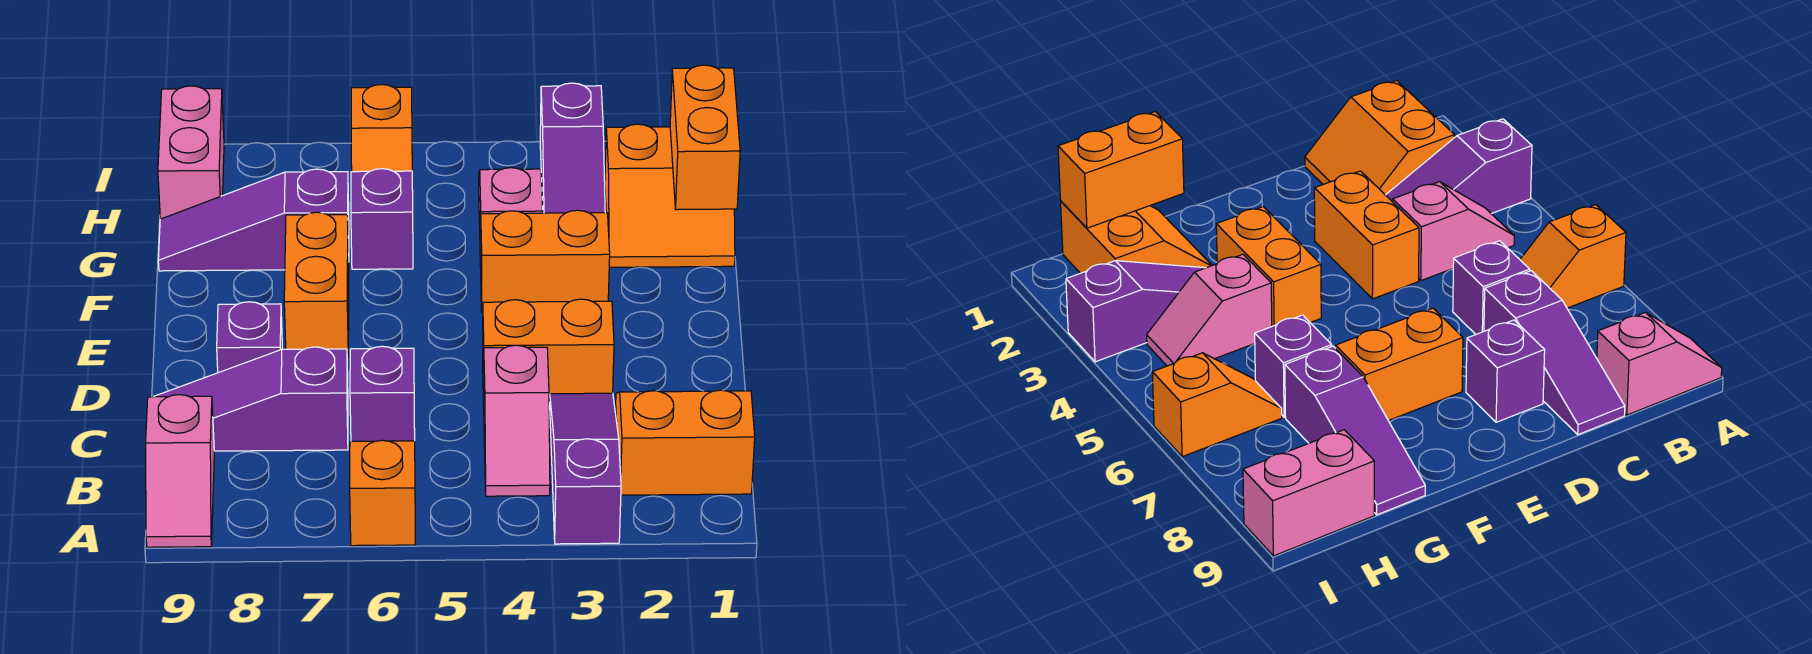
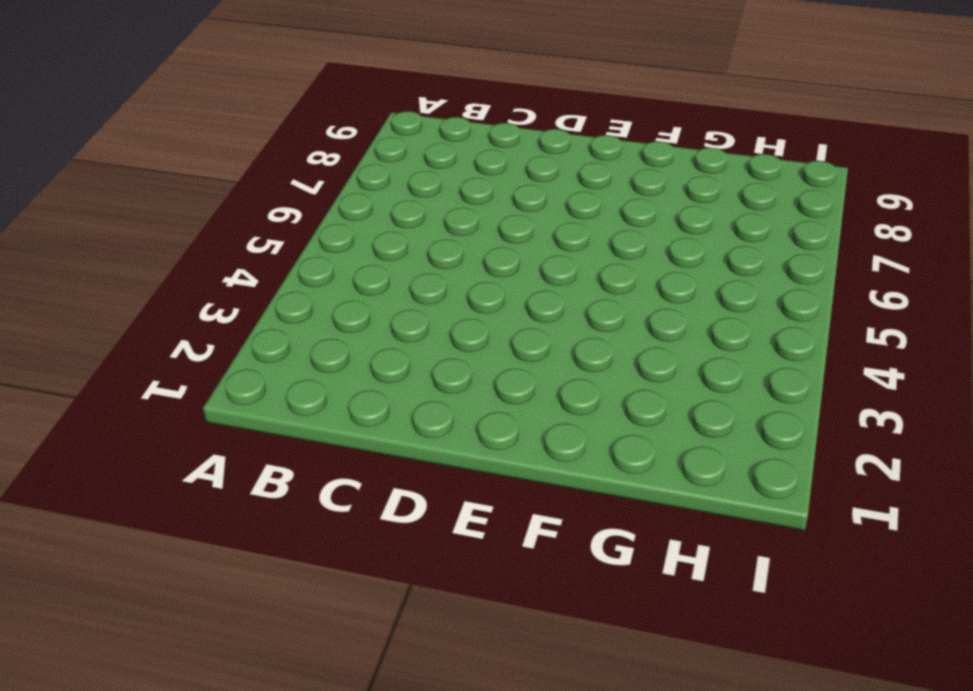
none -> purple 1x3 slope [550,393,621,544]
none -> orange 1x2 slope [350,440,415,546]
none -> pink 1x2 slope [146,395,214,547]

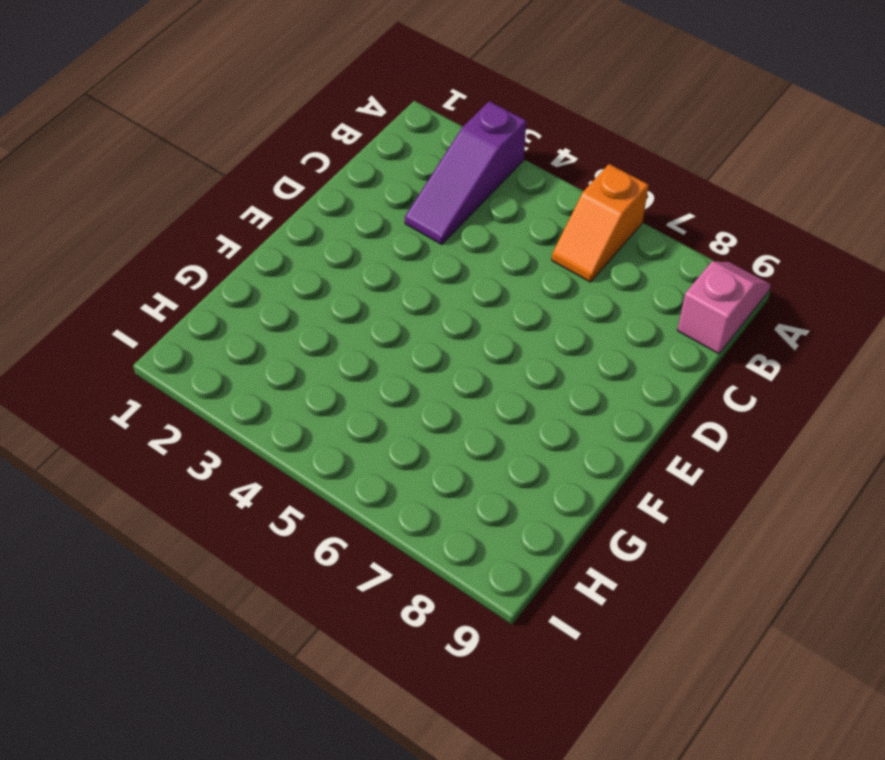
none -> orange 2x2 slope [616,390,755,495]
none -> pink 1x2 slope [483,345,550,496]
none -> purple 1x1 brick [350,346,415,441]

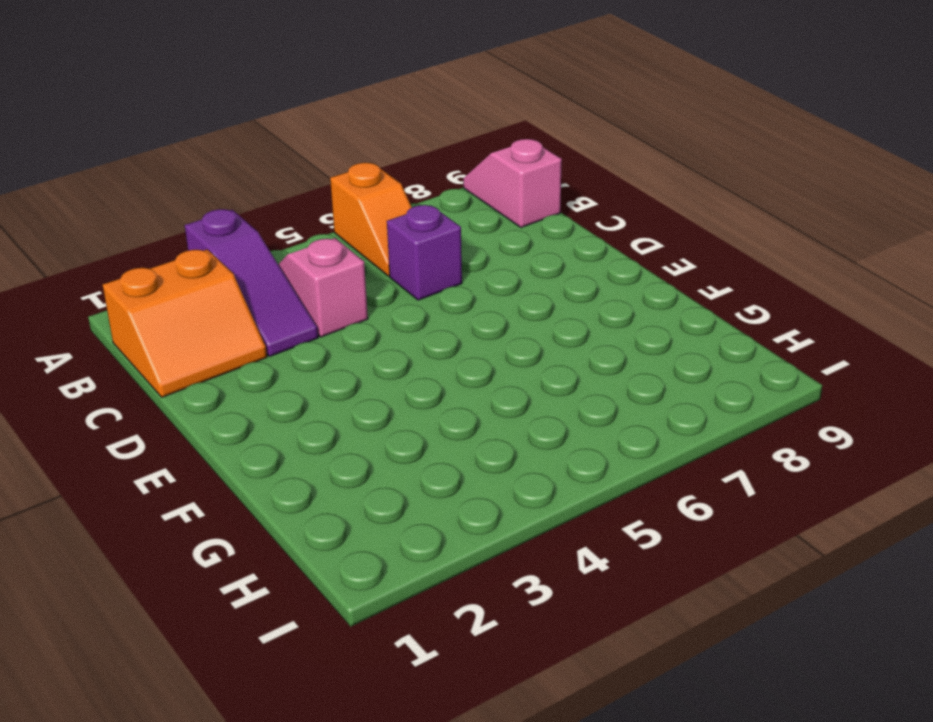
none -> purple 1x3 slope [154,347,348,451]
none -> orange 1x2 brick [483,299,614,402]
none -> purple 1x1 brick [217,302,282,373]

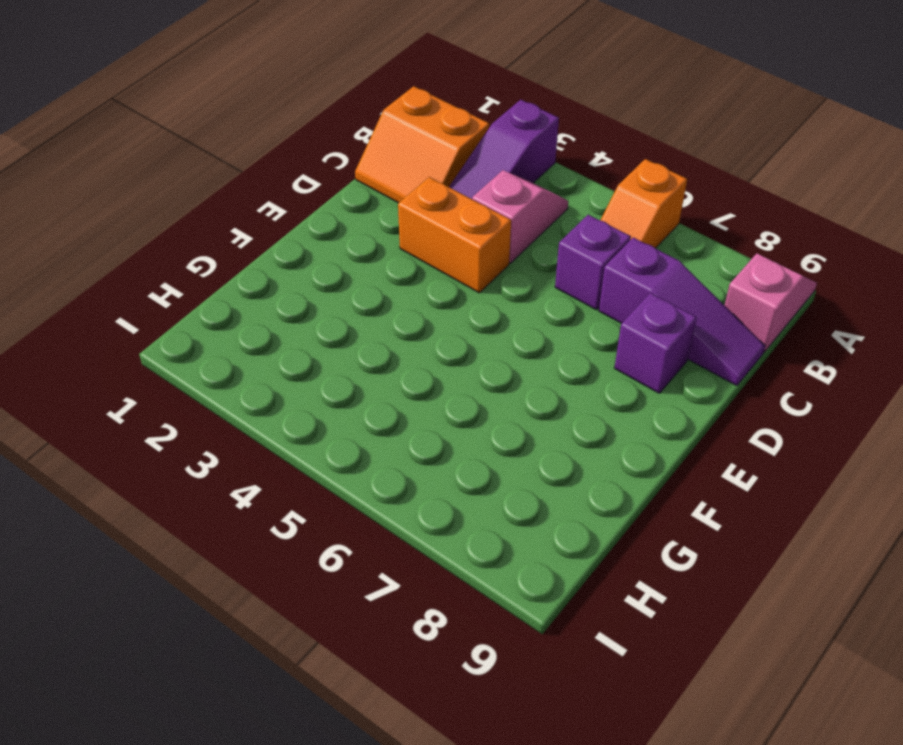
none -> orange 1x2 brick [284,212,349,358]
none -> orange 1x2 brick [480,210,610,312]
none -> orange 2x2 slope [605,124,735,267]

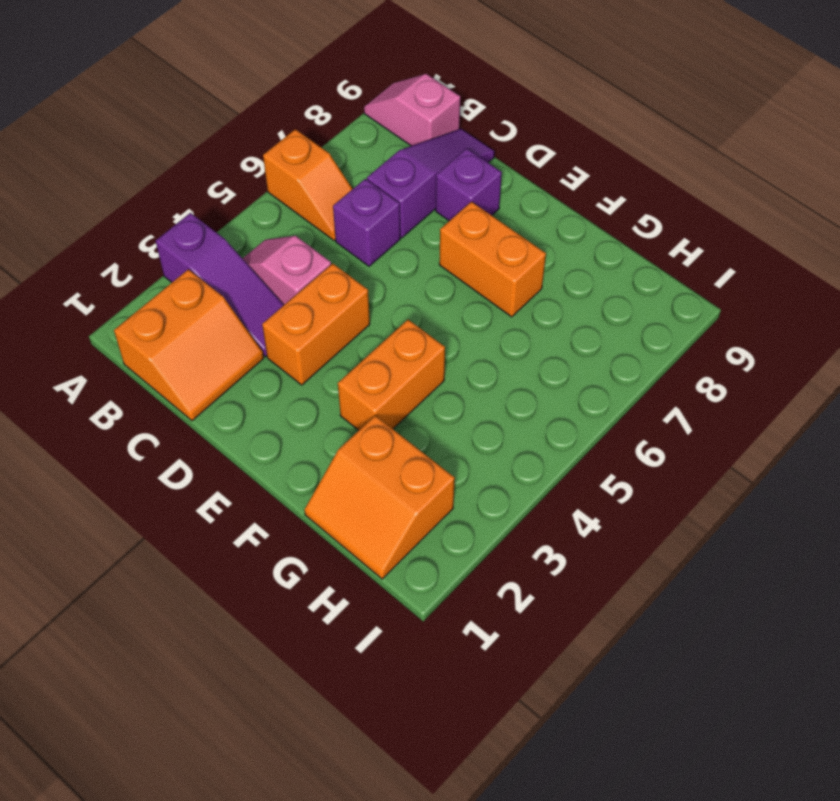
orange 2x2 slope [304,416,455,579] -> orange 2x2 slope turned to [605,124,735,267]
none -> purple 1x3 slope [540,83,605,213]
none -> pink 1x2 slope [479,168,543,268]
none -> purple 1x1 brick [351,169,413,269]

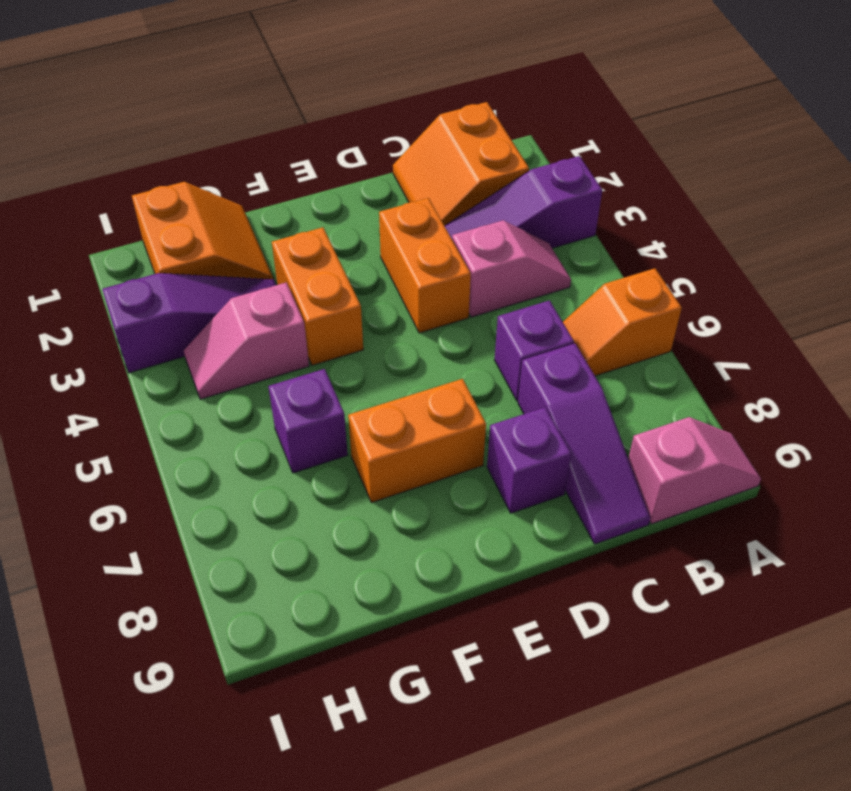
none -> purple 1x3 slope [158,169,349,271]
none -> orange 1x2 slope [351,85,412,172]
none -> pink 1x2 brick [158,86,224,219]

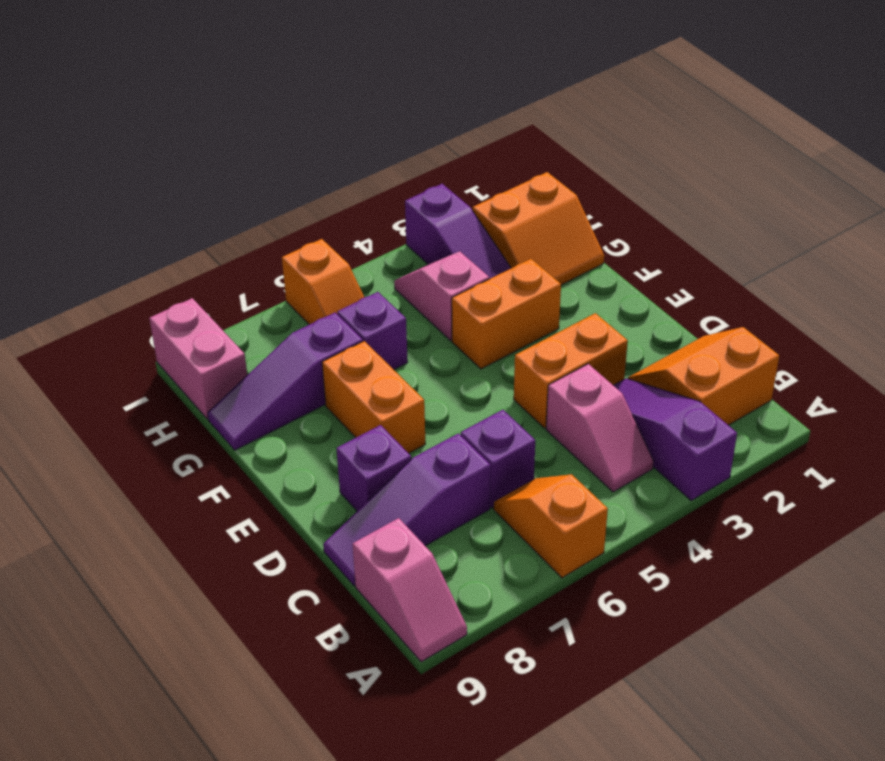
none -> orange 1x2 brick [670,65,740,210]

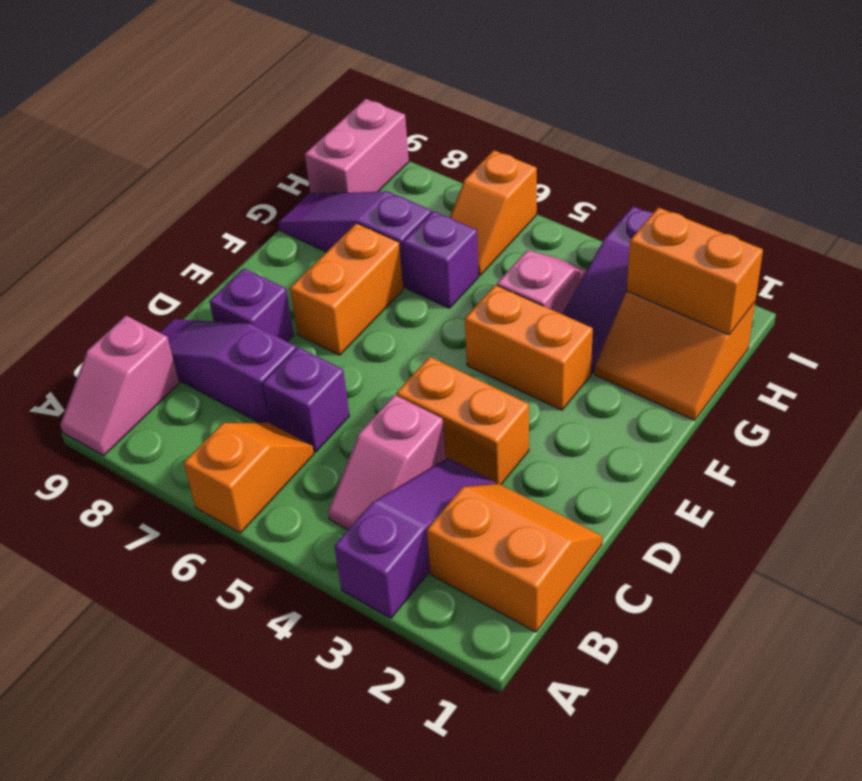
orange 1x2 brick [627,207,763,335] -> orange 1x2 brick turned to [670,65,740,210]

